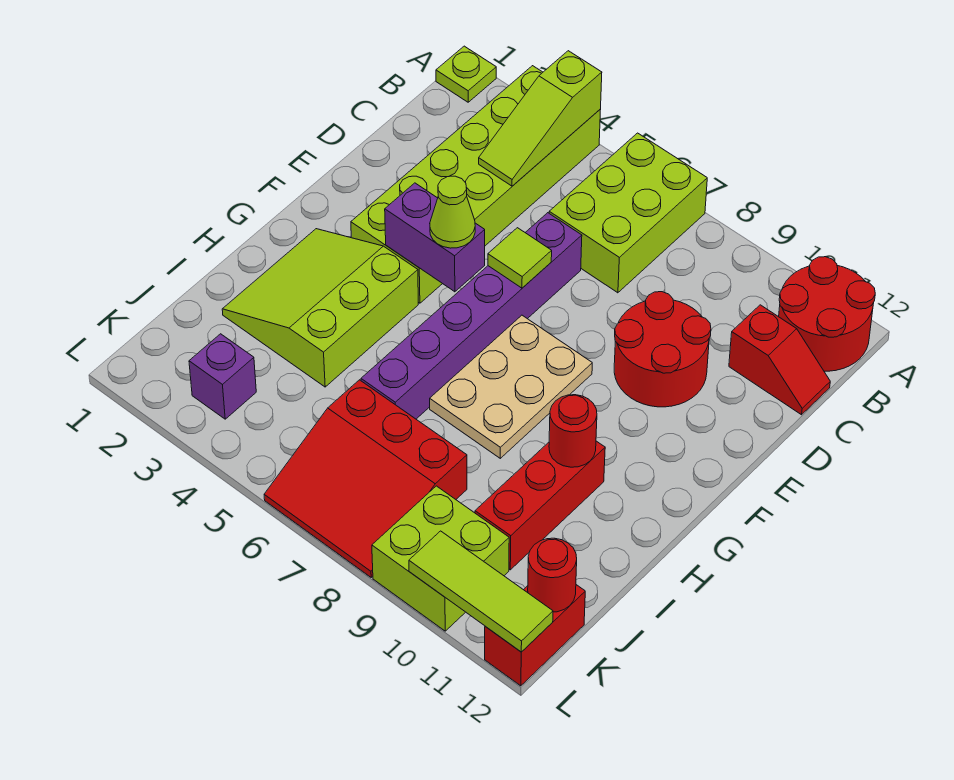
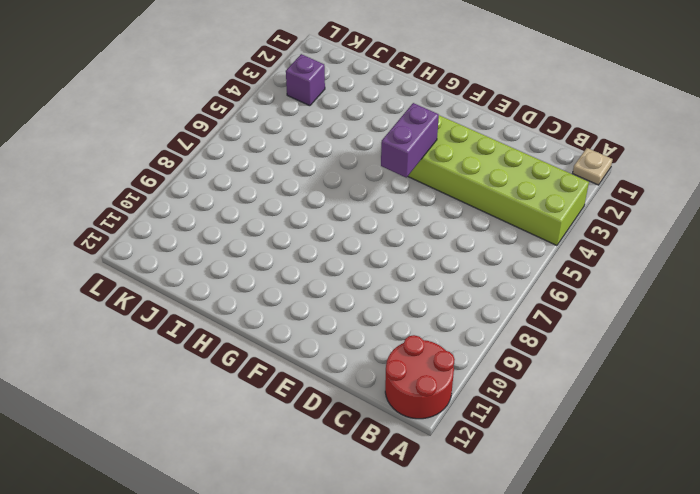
tan 1x1 plate [573,148,613,185] -> lime 1x1 plate [436,46,496,102]
none -> lime 2x3 brick [549,133,707,293]
none -> red 1x2 slope [729,305,830,415]
none -> purple 1x6 brick [361,213,582,419]

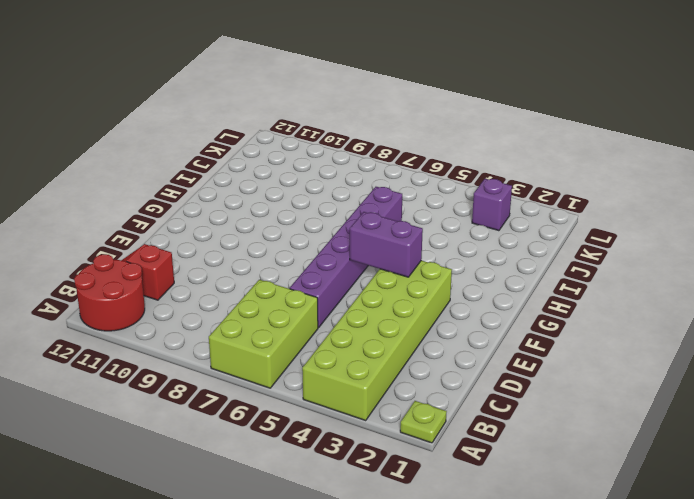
none -> red 2x2 round brick [614,292,711,407]
none -> tan 2x3 plate [430,315,592,458]
none -> lime 3x3 slope [222,229,418,387]

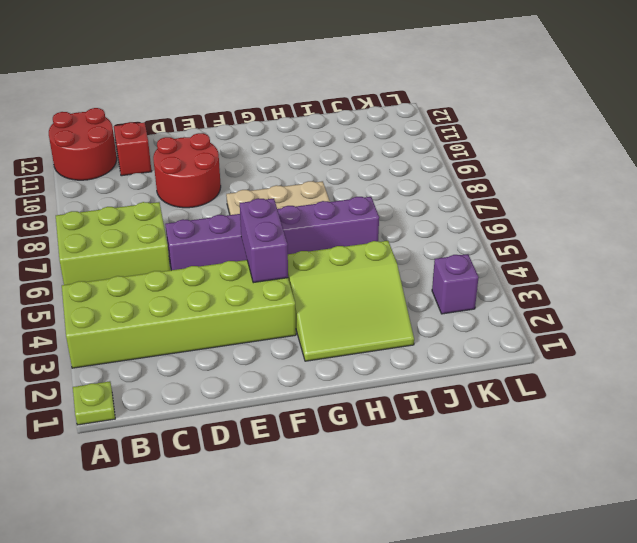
none -> red 1x3 brick [475,441,605,570]
none -> red 3x3 slope [264,380,467,577]
none -> lime 2x2 brick [372,486,509,631]

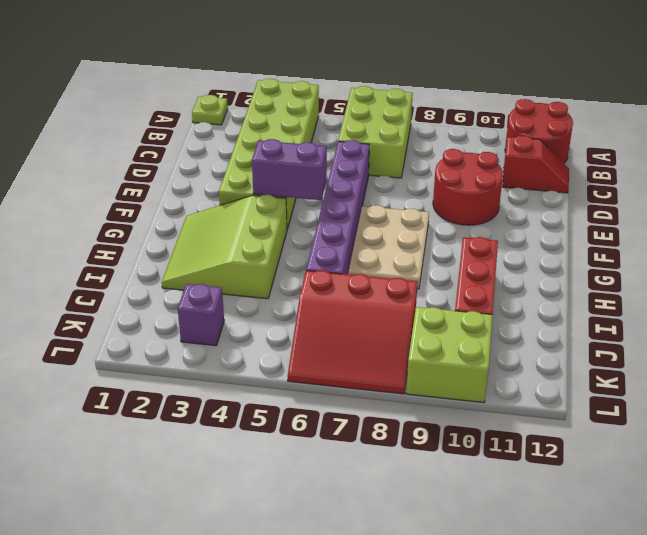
none -> red 1x2 brick [485,585,585,686]
none -> lime 1x3 slope [479,51,602,186]
none -> lime 1x1 tile [488,228,552,288]

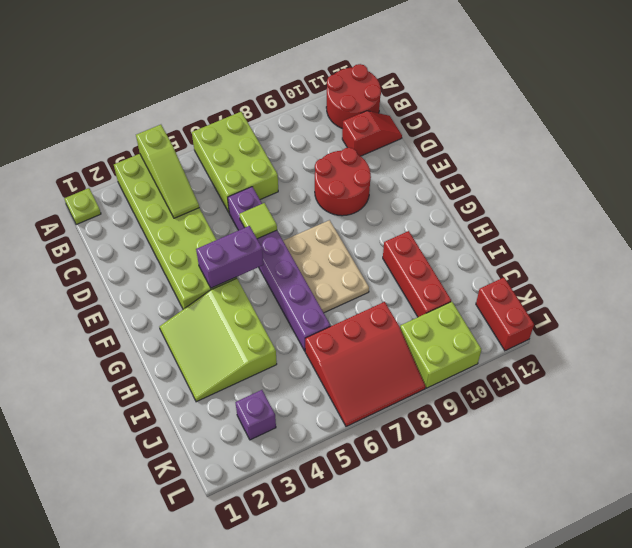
none -> red 1x1 round brick [549,395,597,467]
none -> red 1x1 round brick [528,538,577,612]
none -> lime 1x3 tile [409,531,553,652]

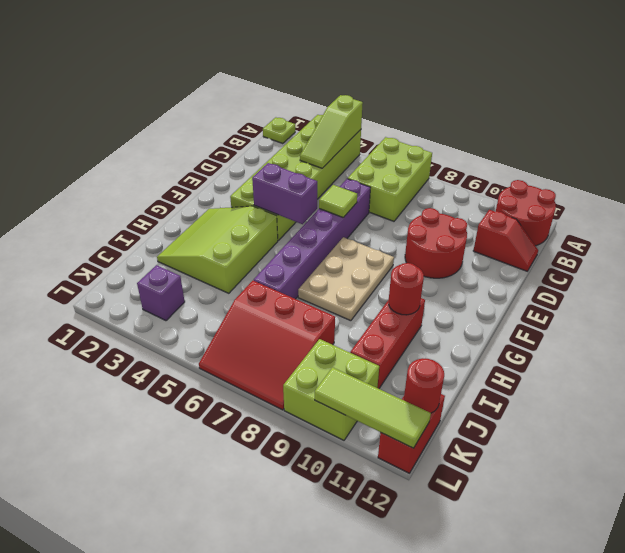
none -> lime 1x1 cone [430,176,475,248]

